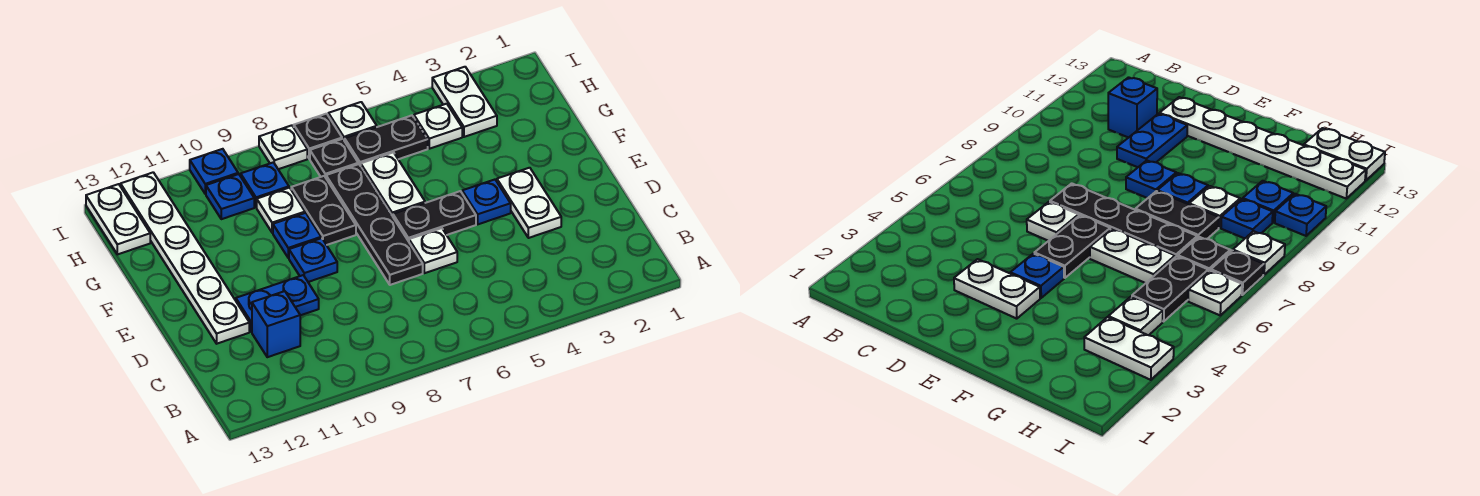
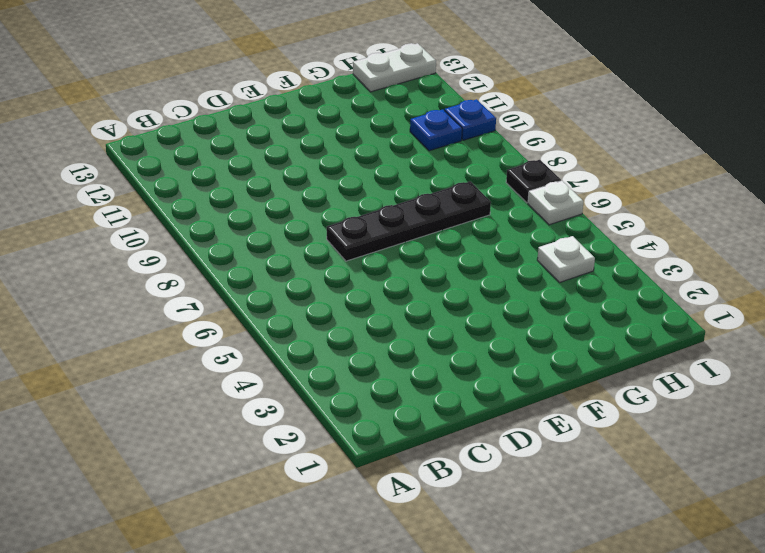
none -> blue 1x1 brick [252,291,300,357]
none -> white 1x2 plate [497,168,561,238]
none -> white 1x1 plate [409,228,457,273]

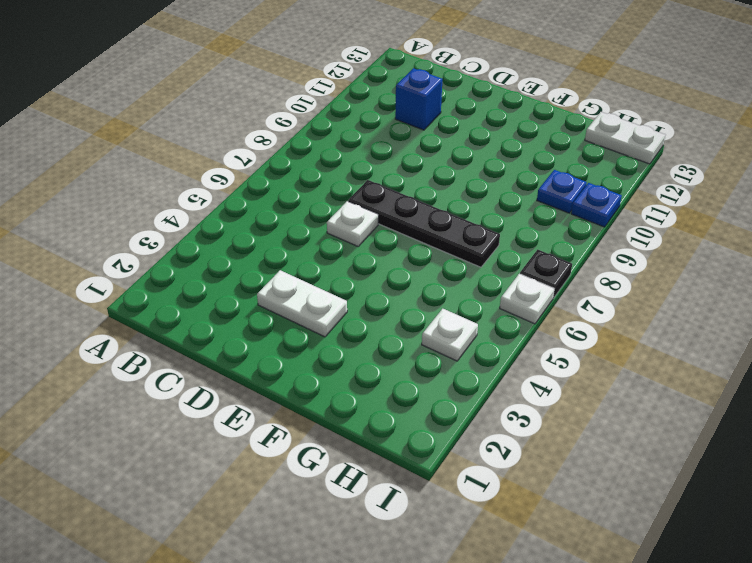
none -> blue 1x2 plate [236,275,319,332]
none -> white 1x6 plate [121,172,249,344]
none -> blue 1x1 plate [462,180,511,224]

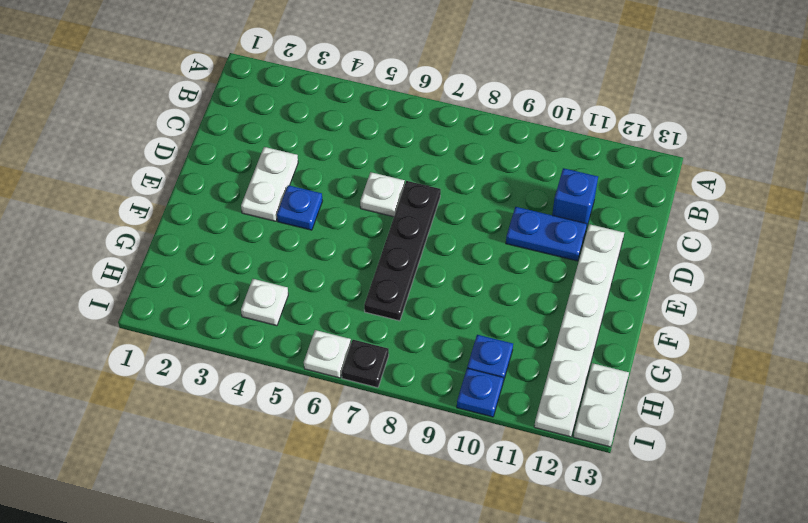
none -> black 1x2 plate [393,191,476,241]
none -> blue 1x1 plate [289,238,337,282]
none -> white 1x2 plate [361,152,425,216]

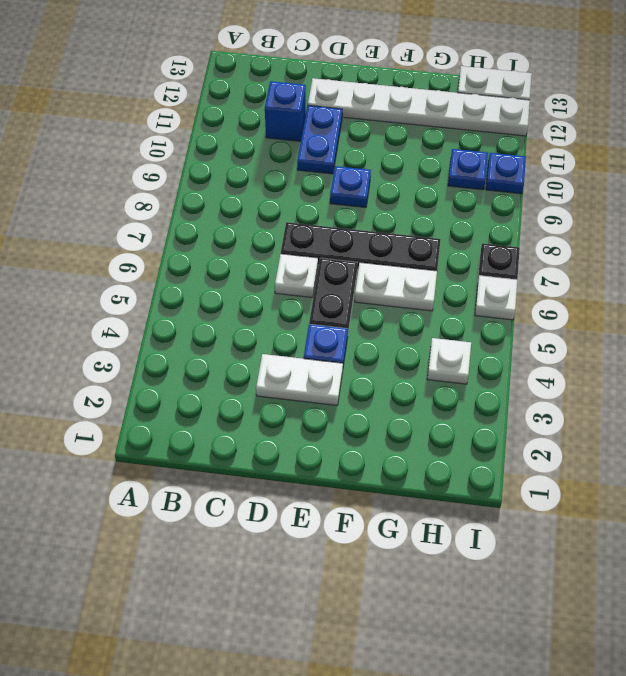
none -> black 1x2 plate [291,176,356,245]
none -> blue 1x1 plate [273,213,321,258]
none -> white 1x1 plate [257,188,305,233]

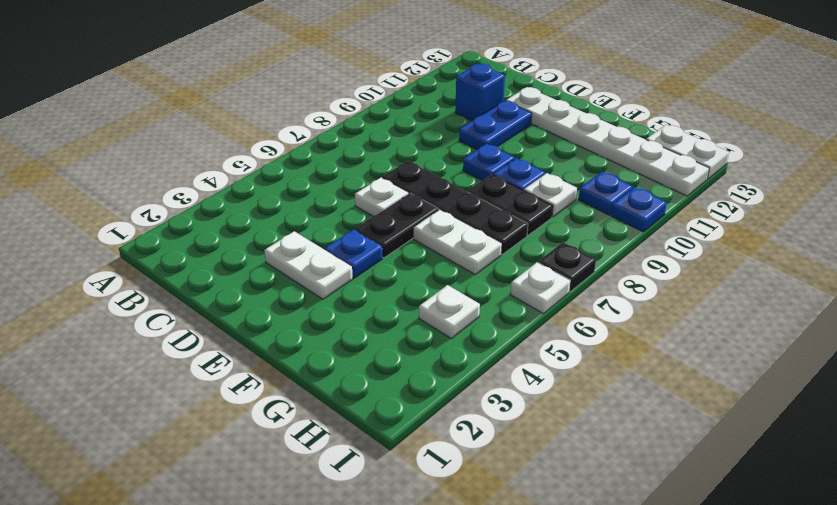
none -> white 1x2 plate [432,67,497,137]
none -> black 1x2 plate [345,115,428,166]
none -> black 1x1 plate [310,139,358,178]

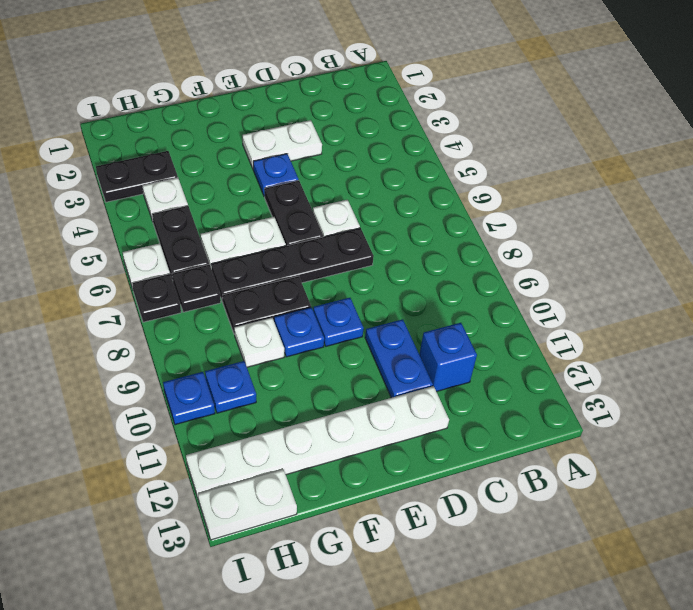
black 1x2 plate [96,151,178,202] -> white 1x2 plate [432,67,497,137]
none -> blue 1x1 plate [241,162,289,207]
none -> white 1x1 plate [259,125,307,169]

